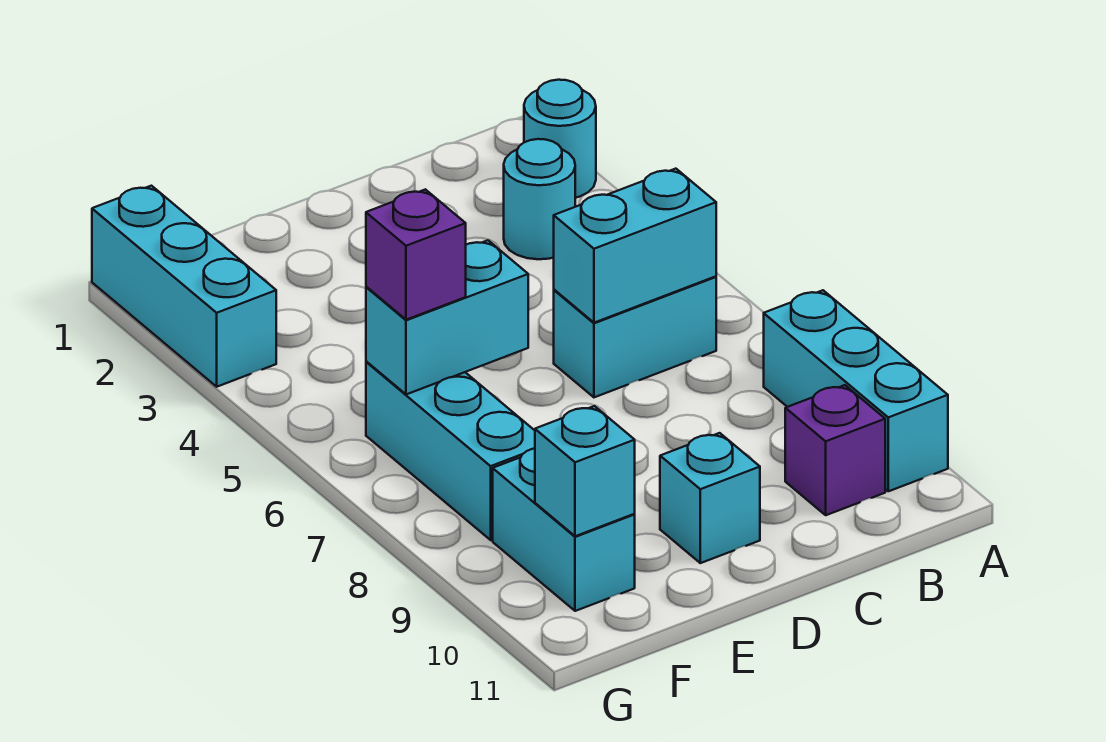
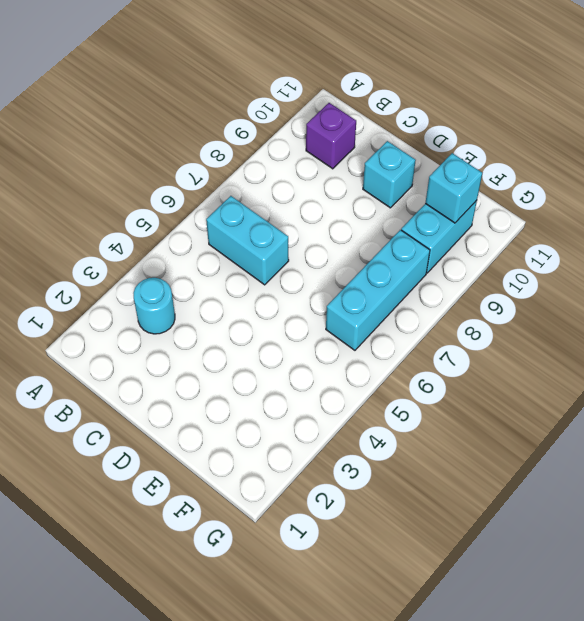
none -> cyan 1x1 round brick [524,80,596,198]
none -> cyan 1x3 brick [764,290,948,491]
none -> cyan 1x3 brick [92,186,276,387]

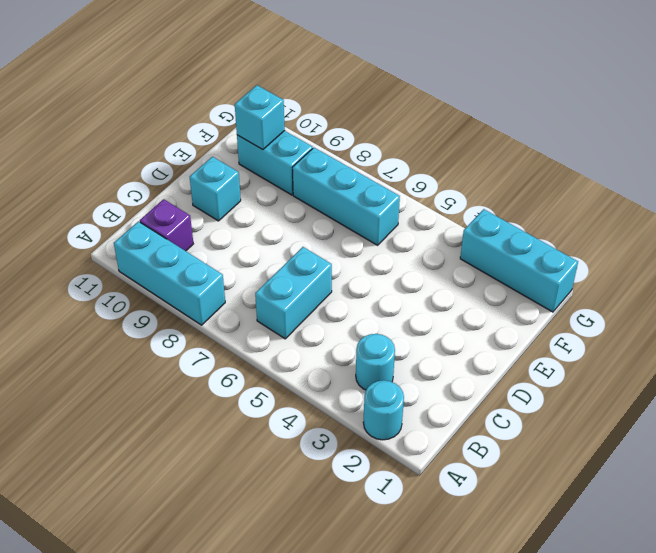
none -> cyan 1x2 brick [554,169,716,323]
none -> cyan 1x2 brick [366,240,528,394]
none -> purple 1x1 brick [366,189,466,320]

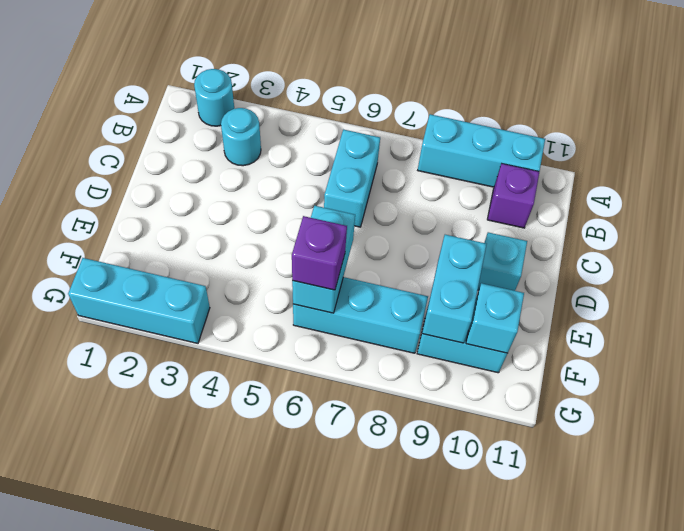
cyan 1x2 brick [422,235,486,343] -> cyan 1x2 brick moved to [554,169,716,323]

